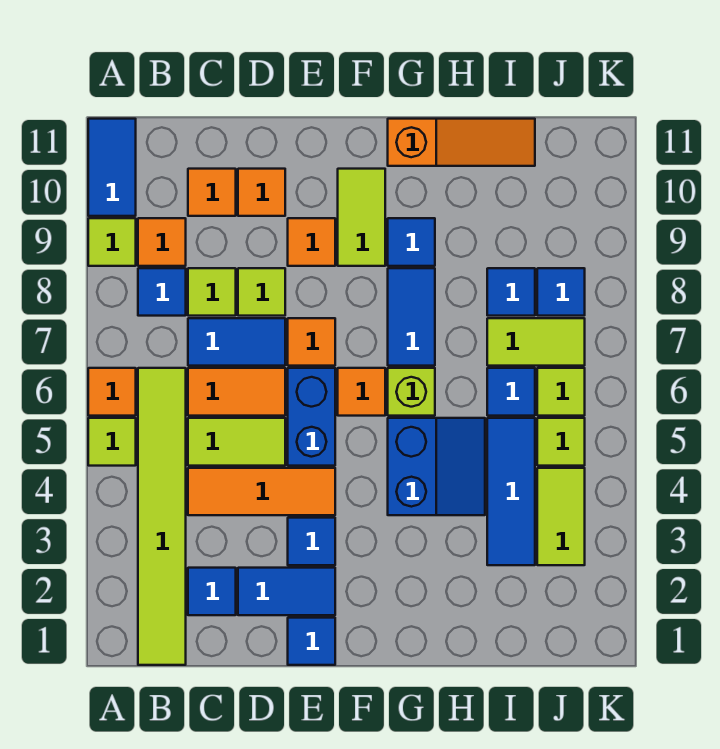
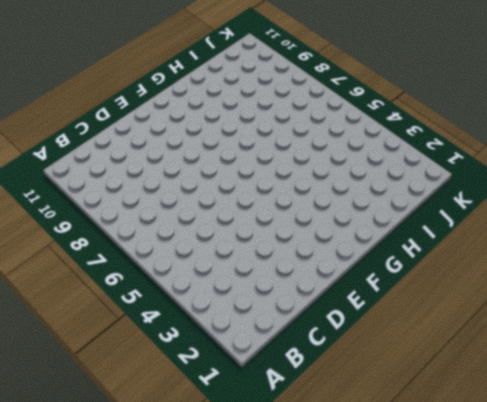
none -> lime 1x1 tile [88,418,136,466]
none -> orange 1x1 tile [88,368,136,416]
none -> lime 1x1 tile [88,218,136,266]
none -> blue 1x2 tile [88,119,136,216]

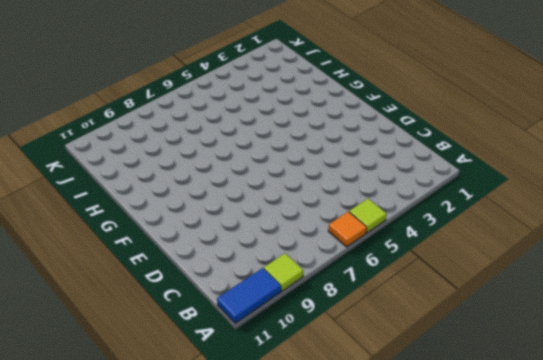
none -> lime 1x6 tile [138,368,186,665]
none -> blue 1x1 tile [138,268,186,316]
none -> orange 1x1 tile [138,218,186,266]
none -> blue 1x1 tile [188,568,236,615]

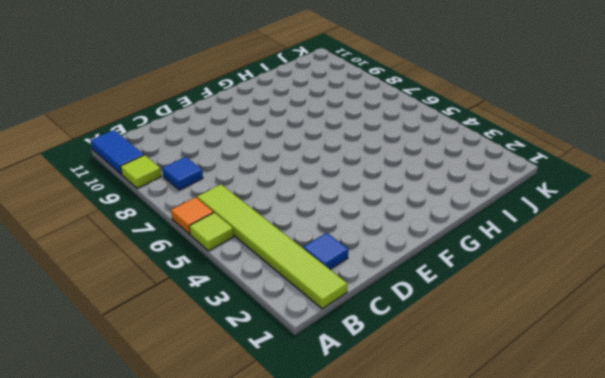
none -> orange 1x1 tile [138,218,186,266]
none -> orange 1x3 tile [188,468,335,515]
none -> lime 1x2 tile [188,418,285,466]
none -> orange 1x2 tile [188,368,285,416]

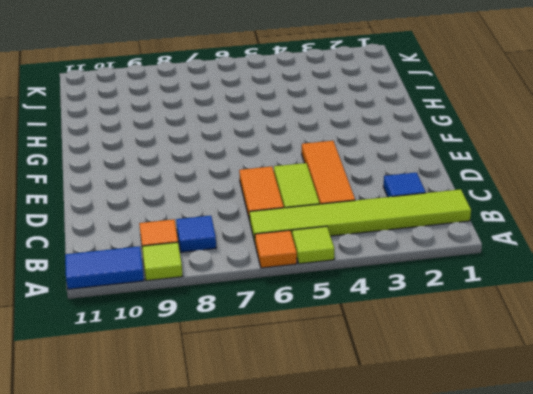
none -> blue 1x2 tile [188,318,285,366]
none -> lime 1x1 tile [188,268,236,316]
none -> orange 1x1 tile [188,169,236,216]
none -> blue 1x2 tile [238,568,335,615]

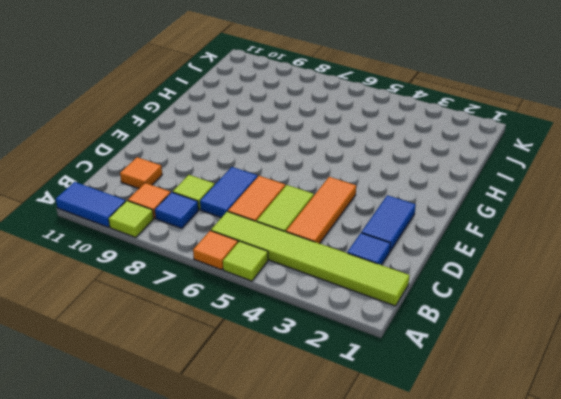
none -> lime 1x1 tile [238,268,285,316]
none -> orange 1x1 tile [238,169,285,216]
none -> blue 1x1 tile [288,618,335,665]
none -> blue 1x1 tile [288,518,335,565]

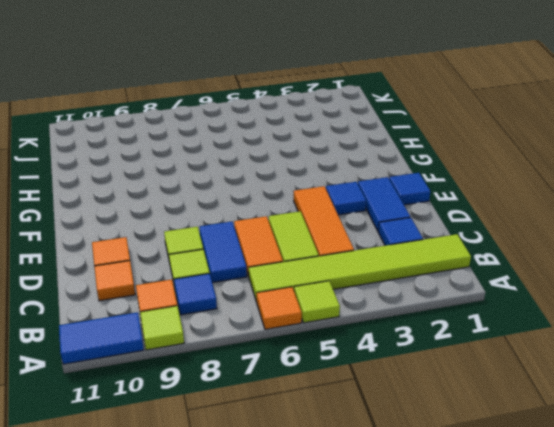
none -> blue 1x2 brick [288,368,335,466]
none -> orange 1x1 tile [288,318,335,366]
none -> orange 1x1 tile [288,218,335,266]
none -> orange 1x1 tile [338,368,385,416]

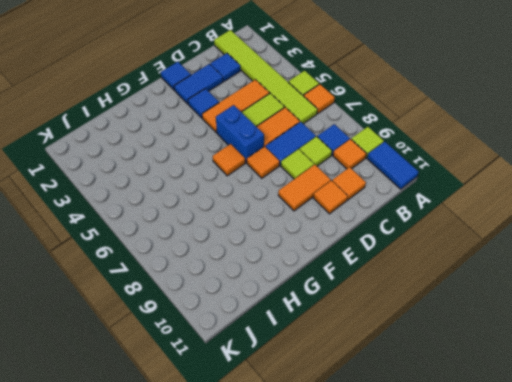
orange 1x2 tile [278,165,331,211] -> orange 1x1 tile [288,218,335,266]
none -> lime 1x2 tile [338,169,385,266]
none -> blue 2x2 slope [388,418,485,515]
none -> lime 1x1 brick [388,368,435,416]
none -> blue 1x2 tile [388,268,435,366]

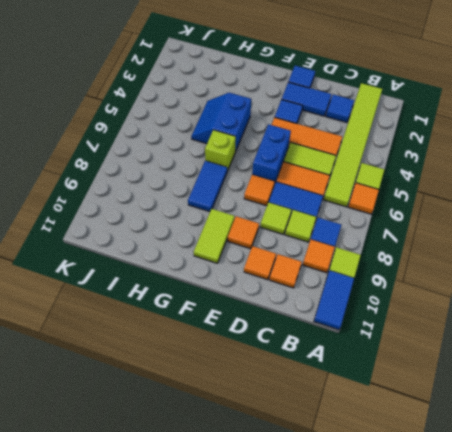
none -> orange 1x1 tile [338,368,385,416]
none -> blue 1x1 tile [388,218,435,266]
none -> orange 1x3 slope [388,119,535,166]
none -> blue 1x3 tile [487,418,535,565]

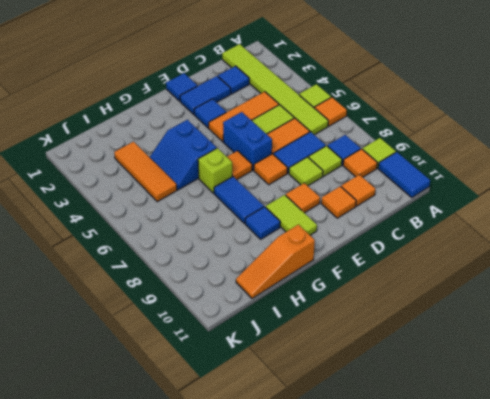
orange 1x3 tile [114,142,177,202] -> blue 1x3 tile [487,418,535,565]
none -> blue 1x1 tile [487,368,535,416]
none -> lime 1x2 tile [487,318,585,366]
none -> blue 1x1 tile [487,268,535,316]
none -> lime 1x2 tile [537,468,585,565]

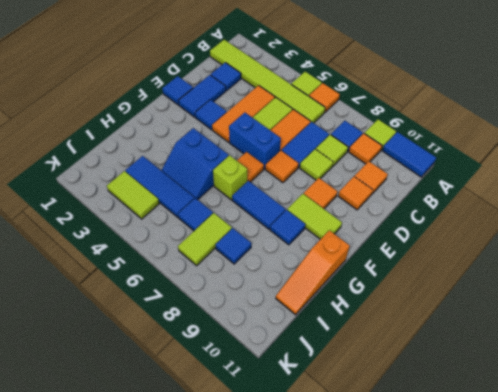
none -> lime 1x1 tile [537,418,585,466]
none -> lime 1x1 tile [537,368,585,416]
none -> blue 1x1 tile [537,268,585,316]

